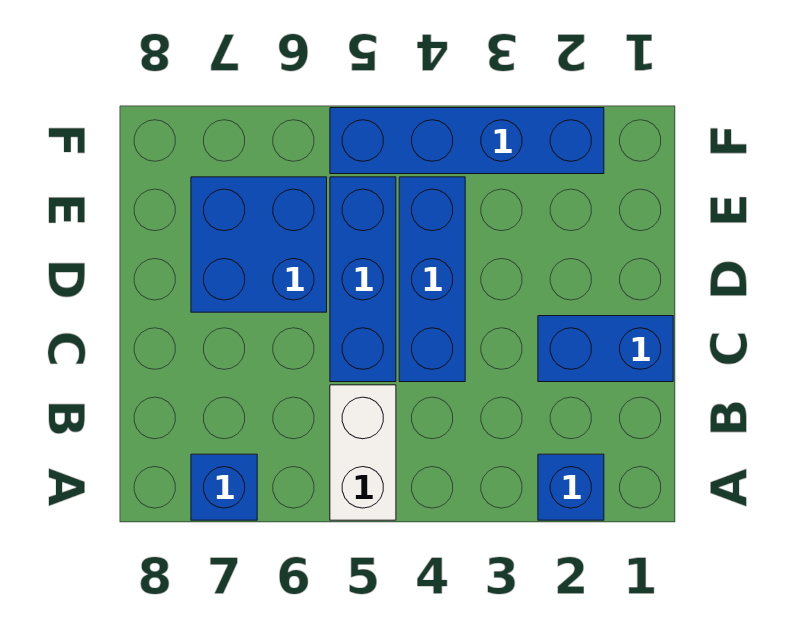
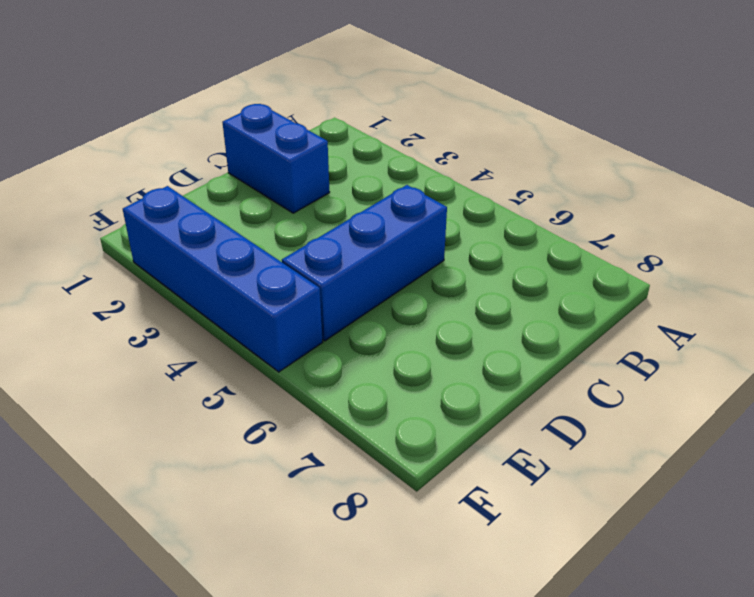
none -> blue 1x1 brick [538,454,604,520]
none -> white 1x2 brick [330,385,396,520]

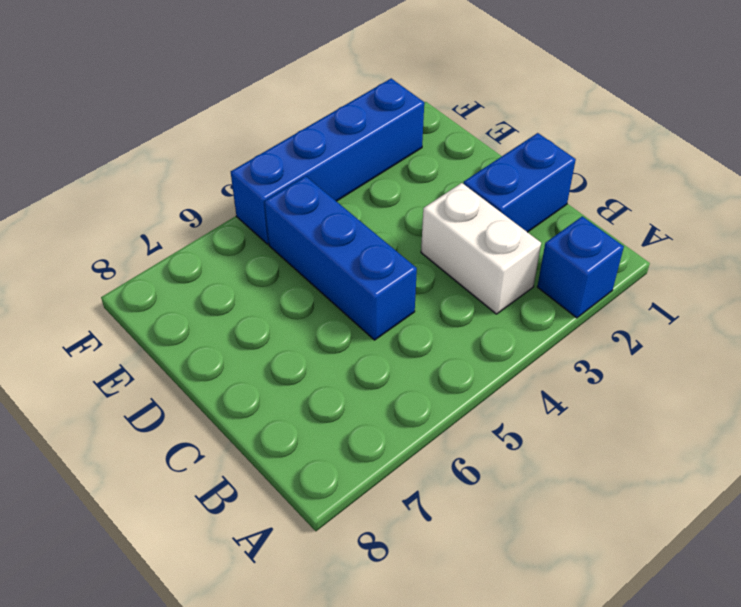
white 1x2 brick [421,183,541,314] -> white 1x2 brick moved to [330,385,396,520]
none -> blue 1x1 brick [191,454,257,520]
none -> blue 1x3 brick [399,177,465,382]

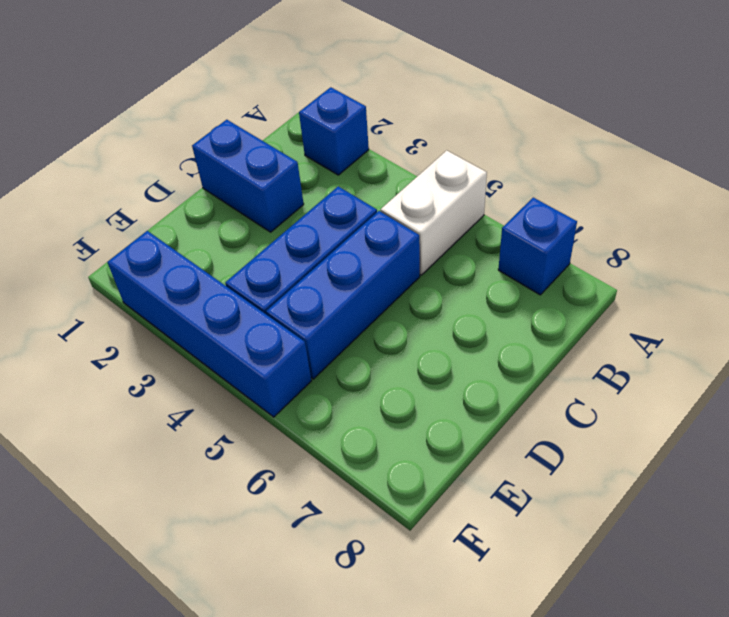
none -> blue 2x2 brick [191,177,327,312]

